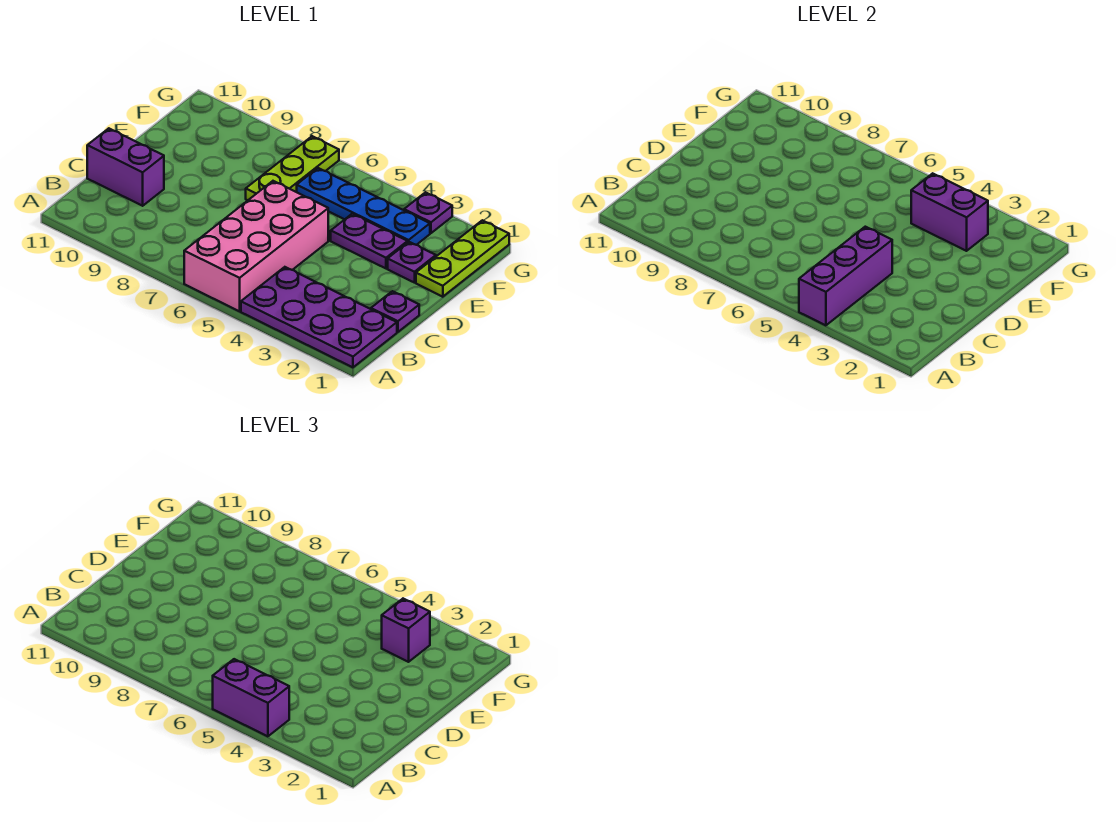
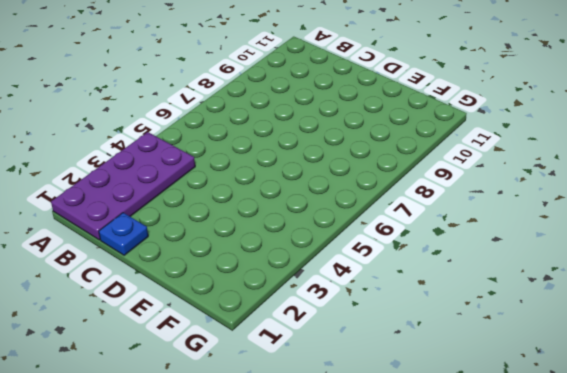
blue 1x1 plate [99,213,148,255] -> purple 1x1 plate [371,291,419,332]
none -> pink 2x4 brick [184,181,328,311]
none -> purple 1x2 brick [87,128,164,206]
none -> lime 1x3 plate [416,220,509,297]

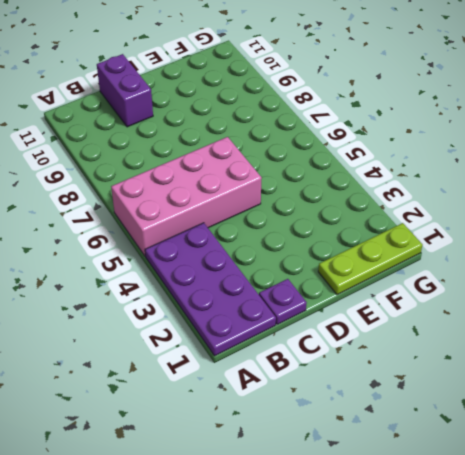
none -> purple 1x1 plate [388,242,436,283]
none -> purple 1x2 plate [331,214,408,269]
none -> lime 1x3 plate [246,136,339,200]

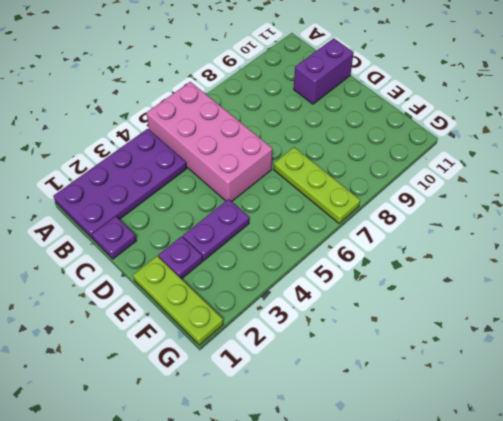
none -> blue 1x4 plate [297,168,430,245]
none -> purple 1x1 plate [404,192,452,233]
none -> purple 1x3 brick [799,227,892,325]

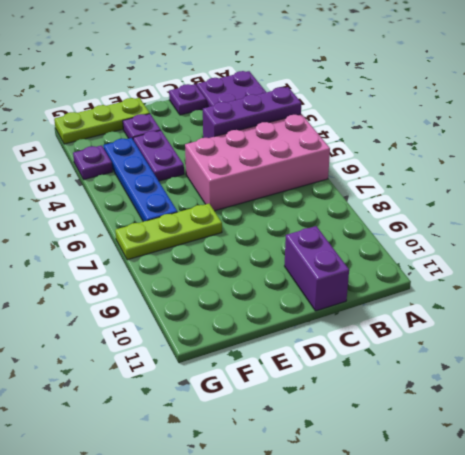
none -> purple 1x2 brick [911,173,988,251]
none -> purple 1x2 brick [213,659,289,736]
none -> purple 1x1 brick [382,599,430,662]

